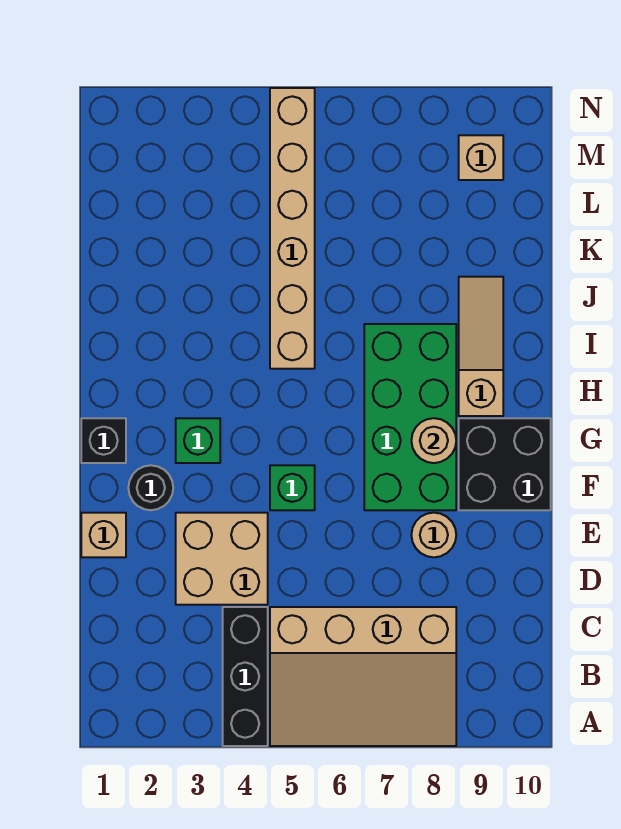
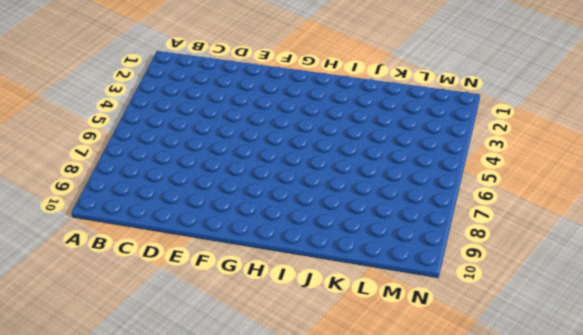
none -> black 1x3 brick [223,607,268,746]
none -> tan 3x4 slope [270,607,456,746]
none -> tan 2x2 brick [176,513,268,605]

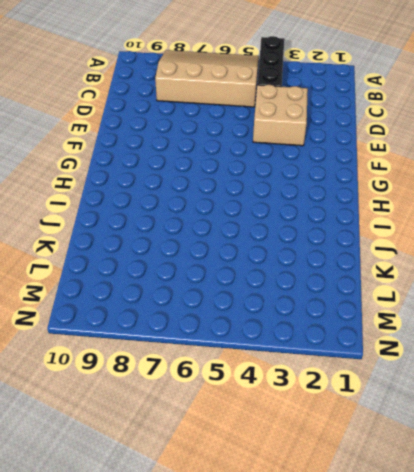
none -> tan 1x1 brick [81,513,126,557]
none -> tan 1x1 round brick [411,513,456,557]
none -> black 1x1 round brick [128,465,173,510]

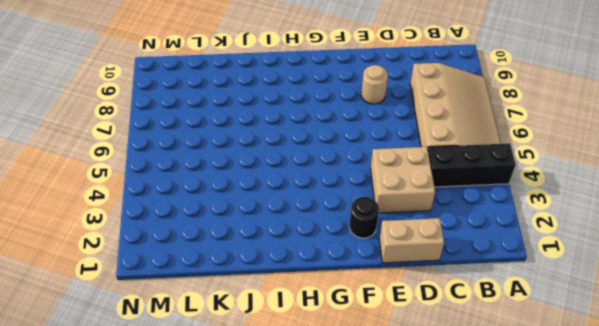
tan 1x2 brick [379,218,445,263] -> tan 1x1 brick [81,513,126,557]
none -> green 1x1 brick [270,465,315,510]
none -> green 2x4 brick [364,324,456,510]
none -> black 2x2 brick [459,418,551,510]

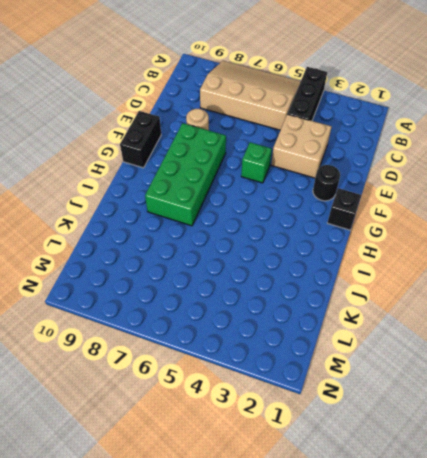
black 1x2 brick [120,111,161,168] -> black 2x2 brick [459,418,551,510]
none -> tan 1x1 brick [81,513,126,557]
none -> green 1x1 brick [176,418,220,463]
none -> tan 1x3 slope [459,277,503,416]

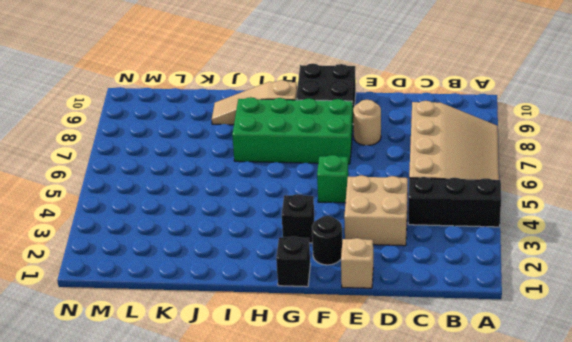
black 1x1 brick [282,194,314,243] -> green 1x1 brick [176,418,220,463]
none -> tan 1x6 brick [270,88,315,369]
none -> tan 1x1 brick [459,135,503,180]
none -> tan 1x1 round brick [411,418,456,463]

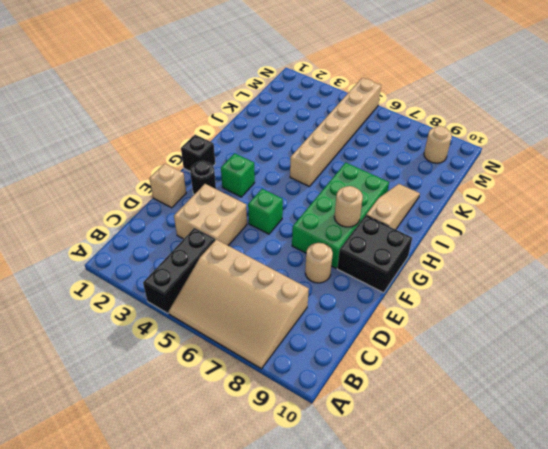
tan 1x1 round brick [424,126,452,163] -> tan 1x1 brick [459,135,503,180]

